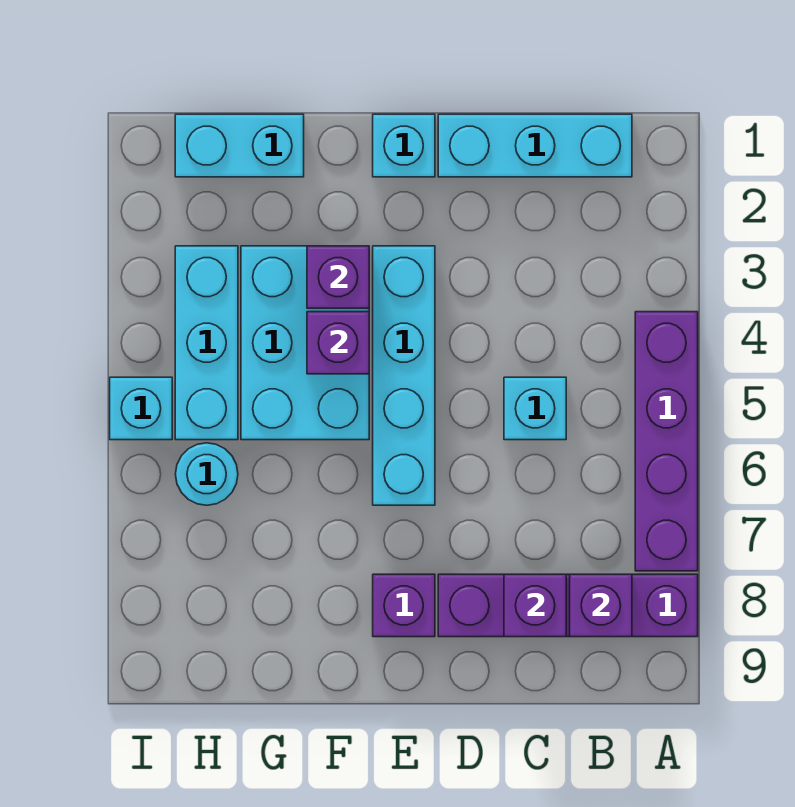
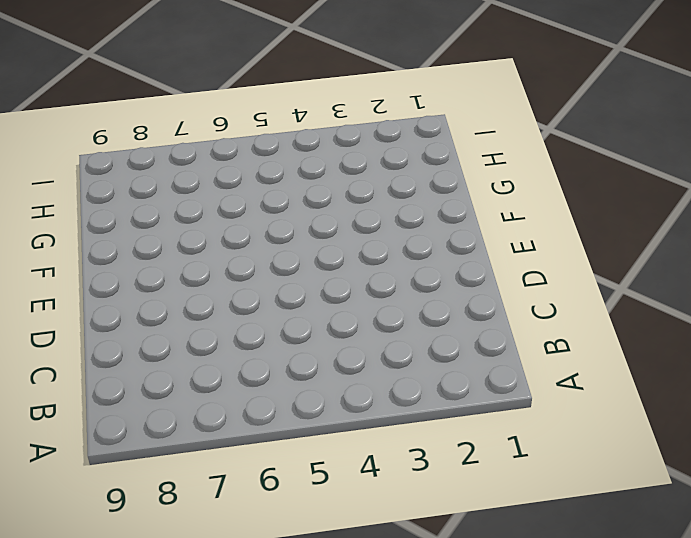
none -> purple 1x4 brick [635,312,698,571]
none -> purple 1x4 brick [438,574,698,637]
none -> cyan 1x3 brick [438,114,632,177]

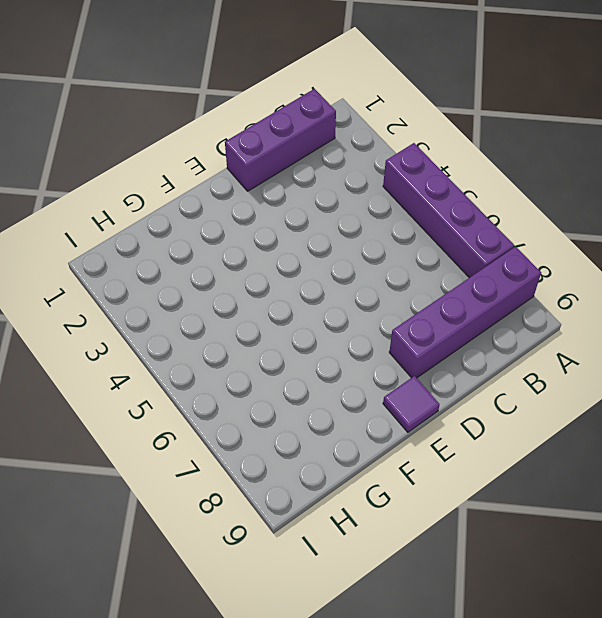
purple 1x3 brick [225,89,336,191] -> cyan 1x3 brick [438,114,632,177]
purple 1x1 tile [383,376,440,432] -> none
none -> cyan 1x1 brick [504,377,566,440]
none -> cyan 1x1 brick [373,114,435,177]
none -> cyan 1x4 brick [373,246,435,505]

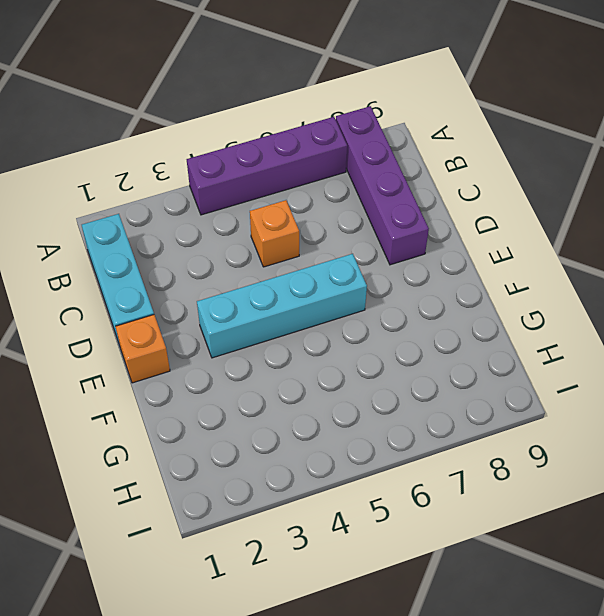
orange 1x1 brick [250,200,299,267] -> cyan 1x1 brick [504,377,566,440]
orange 1x1 brick [115,315,170,383] -> cyan 1x1 brick [373,114,435,177]
none -> purple 1x1 brick [373,574,435,637]
none -> cyan 2x3 brick [241,246,369,440]
none -> cyan 1x2 brick [175,114,304,177]

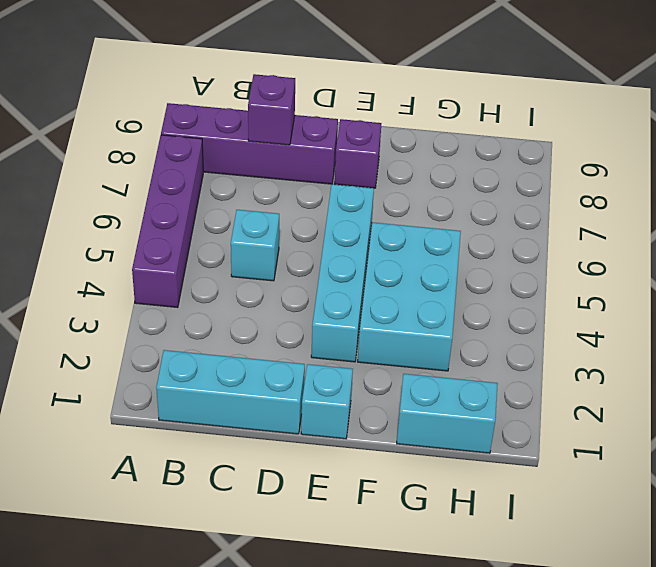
none -> cyan 1x3 brick [175,246,238,440]
none -> cyan 1x1 round brick [176,443,238,505]
none -> cyan 1x1 brick [110,377,172,440]

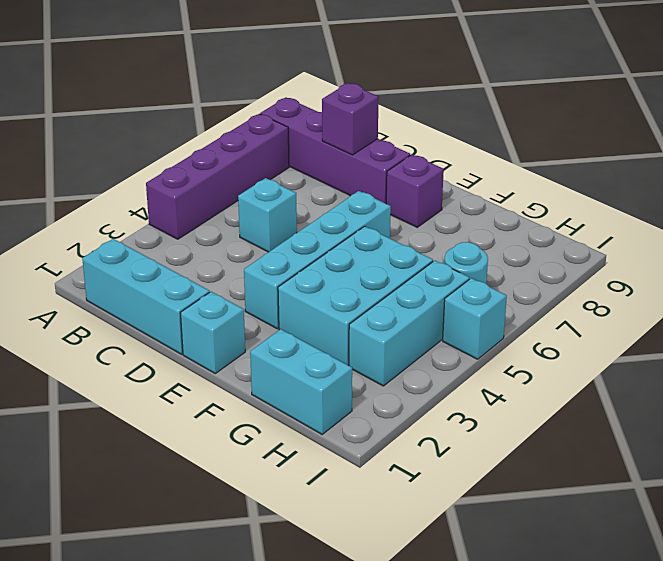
none -> purple 1x1 brick [570,574,632,637]
none -> purple 1x1 brick [307,246,369,308]
none -> purple 1x1 brick [307,312,369,374]

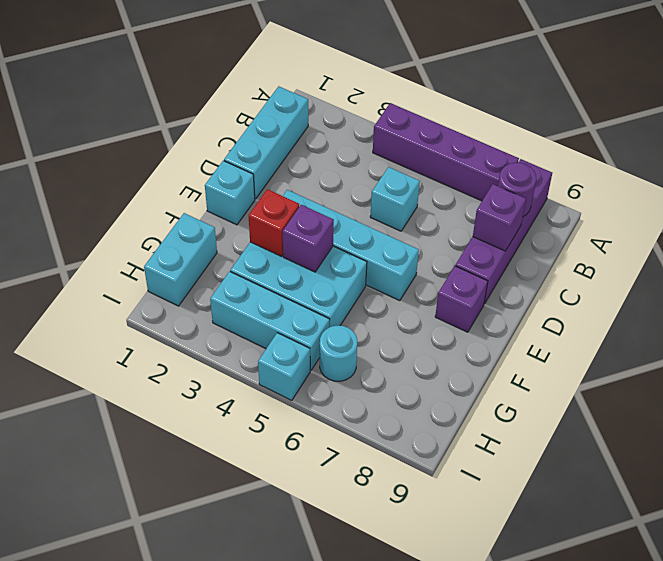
purple 1x1 round brick [498,163,536,216] -> purple 1x1 brick [570,574,632,637]
red 1x1 brick [249,189,299,256] -> purple 1x1 brick [307,246,369,308]

